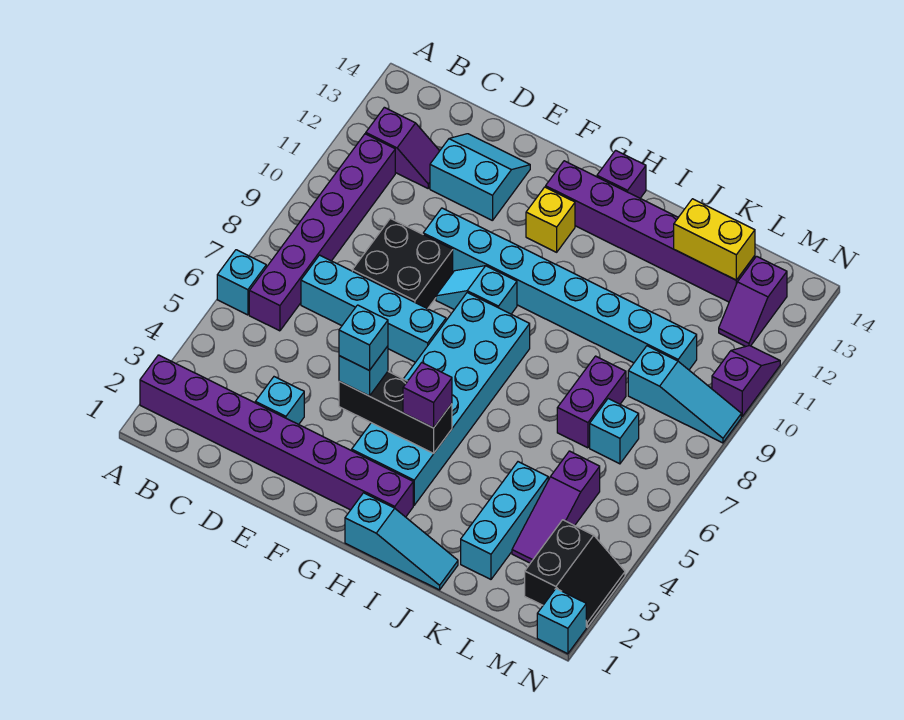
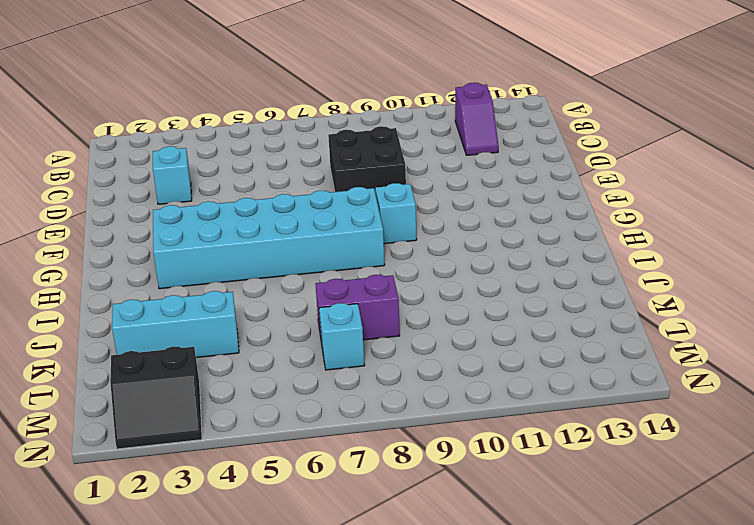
none -> purple 1x8 brick [140,355,413,517]
none -> cyan 1x1 brick [217,250,266,315]
none -> purple 1x6 brick [249,134,395,331]

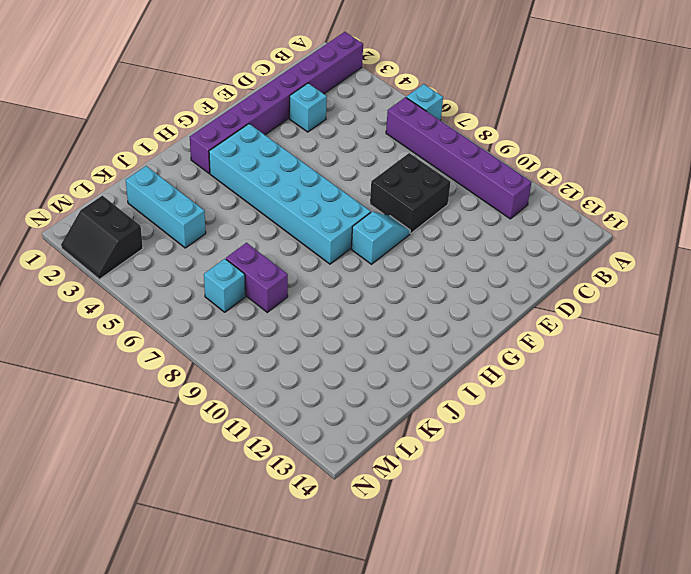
none -> purple 1x2 slope [366,107,439,188]
none -> cyan 1x4 brick [301,255,446,362]
none -> cyan 2x2 slope [430,134,530,221]

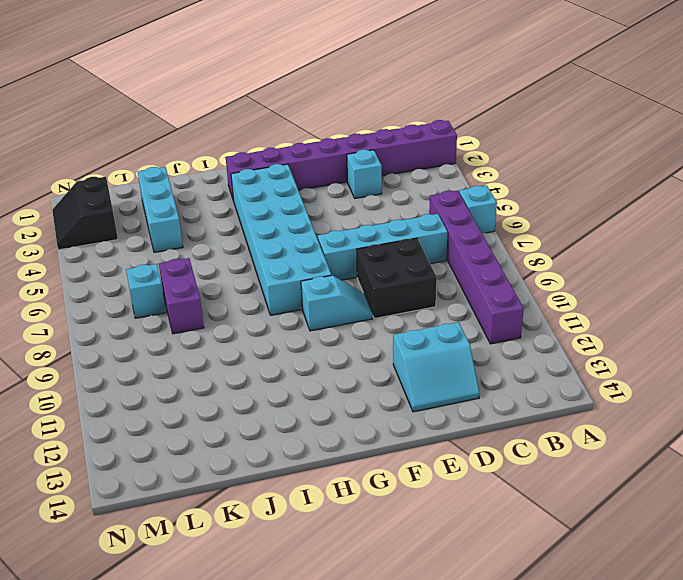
none -> purple 1x2 slope [366,107,439,188]
none -> cyan 1x8 brick [423,208,697,370]
none -> yellow 1x1 brick [526,187,575,252]

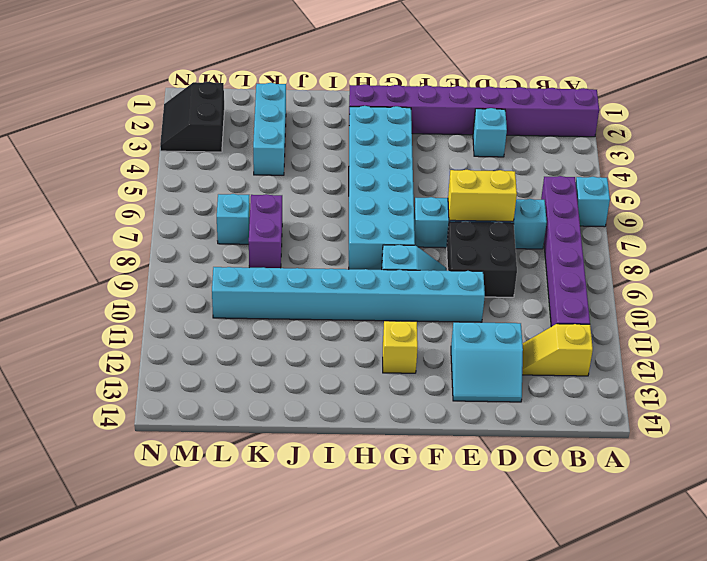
yellow 1x2 slope [522,324,593,376] -> purple 1x2 slope [366,107,439,188]
yellow 1x2 brick [448,170,517,221] -> yellow 1x2 brick moved to [674,199,755,280]
none -> purple 1x6 brick [546,161,755,302]
none -> cyan 1x3 slope [345,493,458,590]
none -> purple 1x1 brick [597,150,646,198]

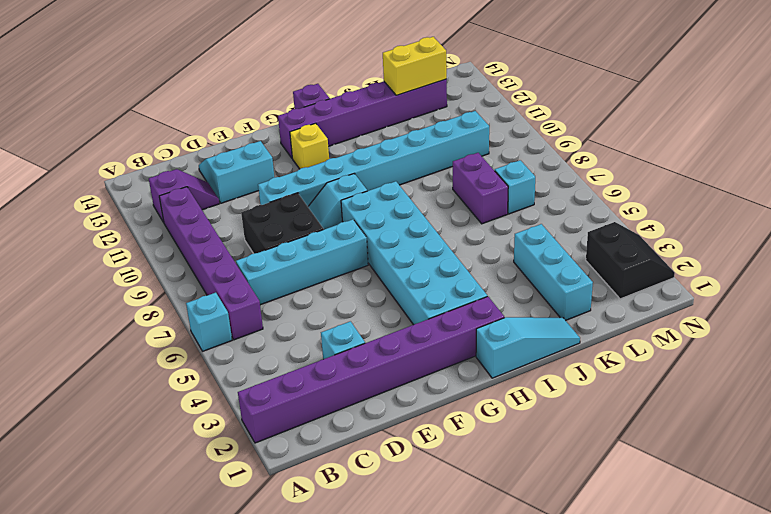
none -> purple 1x3 slope [512,451,600,563]
none -> cyan 1x3 slope [628,346,741,443]
none -> purple 1x2 slope [719,256,787,347]

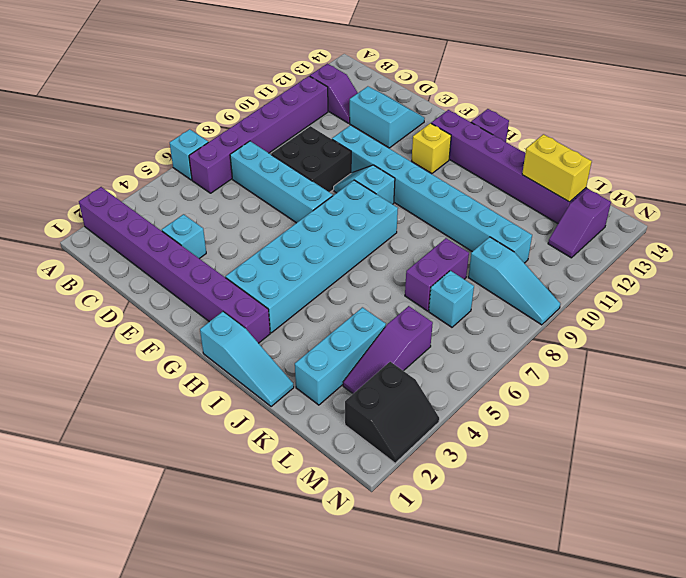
none -> cyan 1x1 brick [537,589,586,654]
none -> purple 1x2 slope [712,346,780,416]
none -> black 1x3 brick [339,372,452,453]

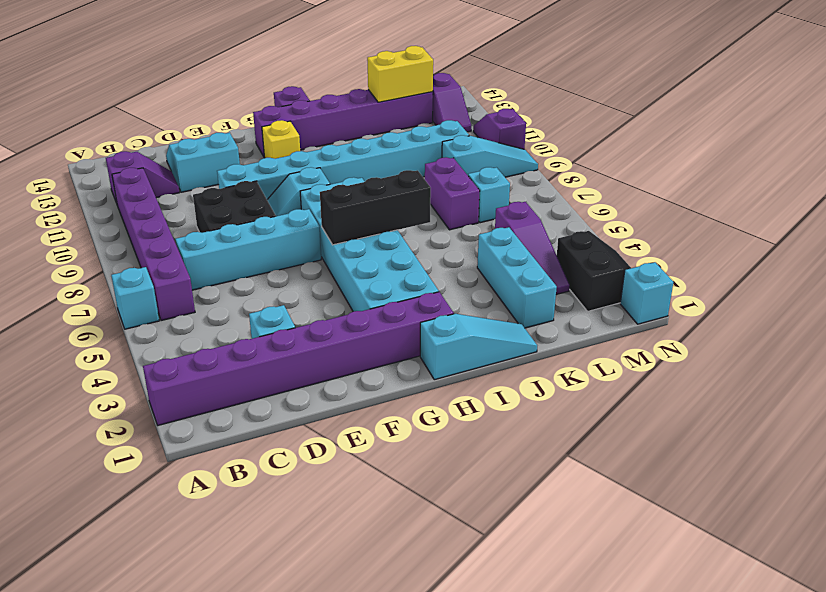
black 1x3 brick [320,170,431,245] -> black 1x3 brick moved to [339,372,452,453]
none -> cyan 1x1 brick [339,346,388,396]
none -> purple 1x1 brick [403,363,452,428]
none -> cyan 1x1 brick [339,305,388,371]

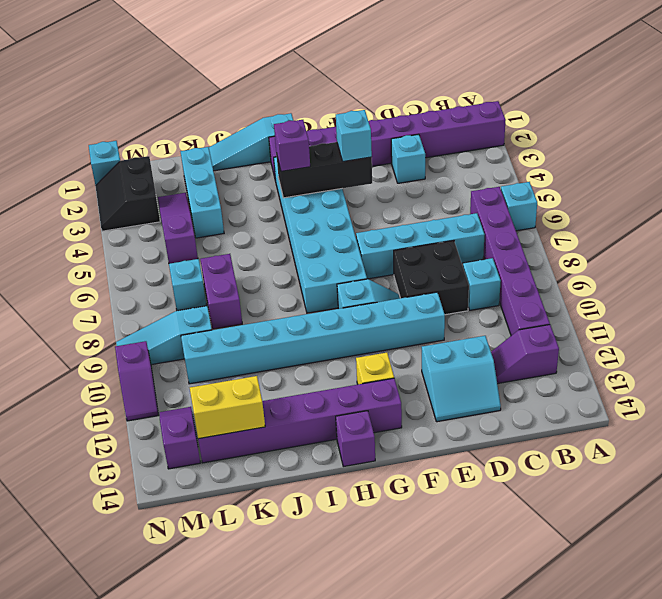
cyan 1x1 brick [463,258,501,310] -> cyan 1x1 brick moved to [339,305,388,371]

